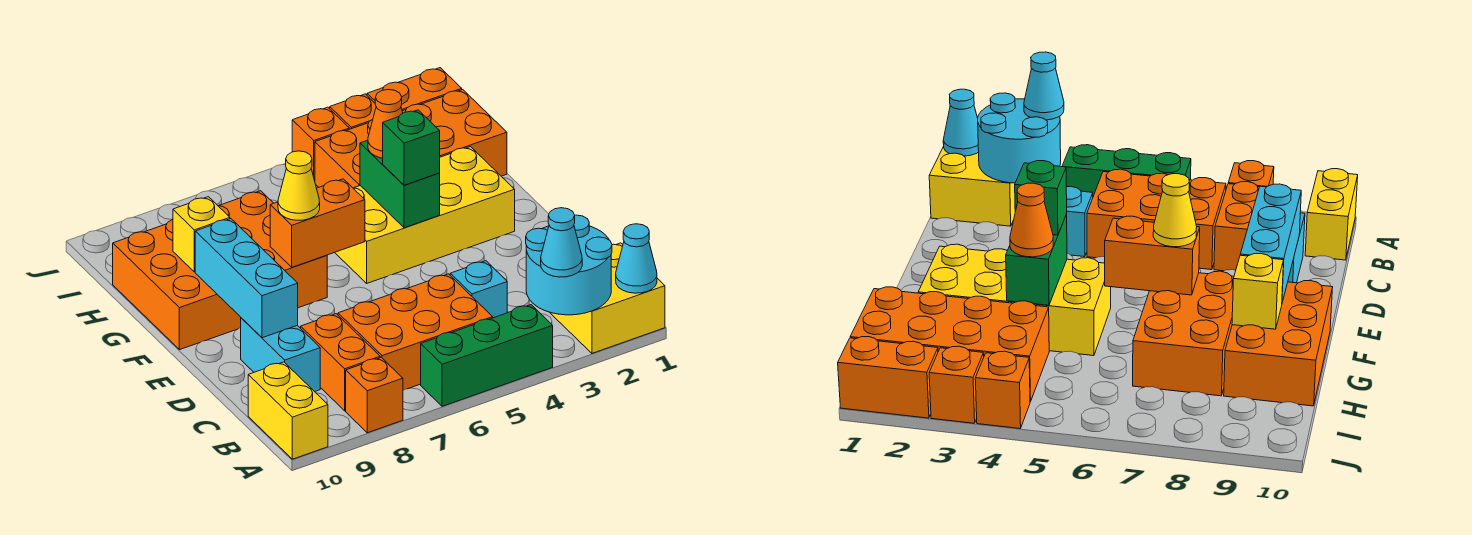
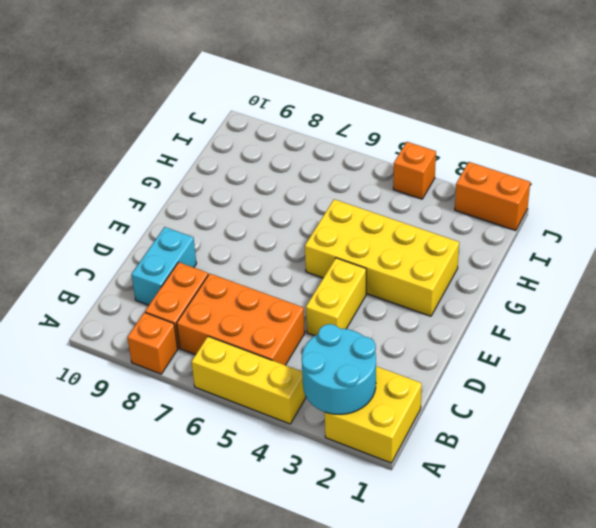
yellow 1x3 brick [191,336,306,424] -> green 1x3 brick [421,305,553,406]
yellow 1x2 brick [306,258,366,336] -> yellow 1x2 brick moved to [248,362,328,459]
none -> cyan 1x1 brick [450,261,507,318]
none -> orange 2x3 brick [219,191,327,308]
none -> orange 2x3 brick [113,220,241,350]

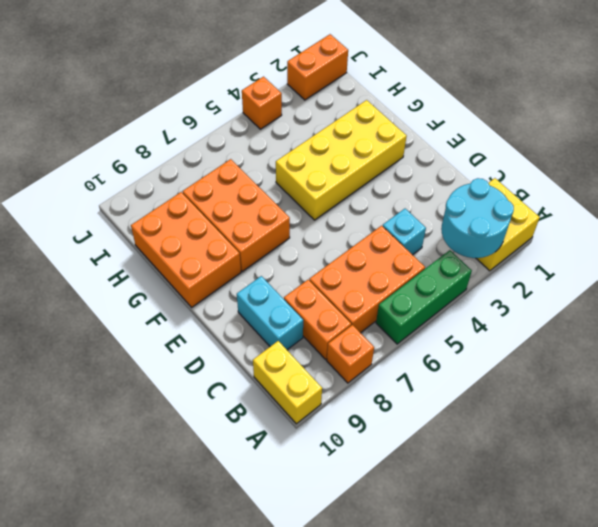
none -> orange 2x4 brick [315,90,507,188]
none -> orange 1x1 brick [330,94,376,129]
none -> cyan 1x1 cone [616,224,657,293]

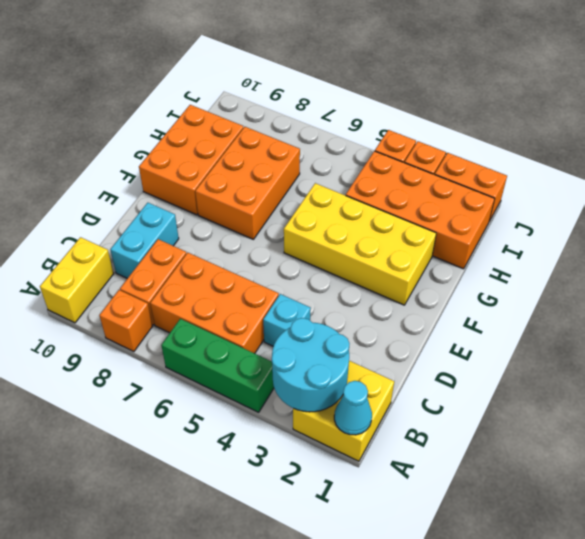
none -> cyan 1x3 brick [195,219,298,338]
none -> green 1x2 brick [360,140,440,228]
none -> orange 1x2 brick [270,179,365,267]

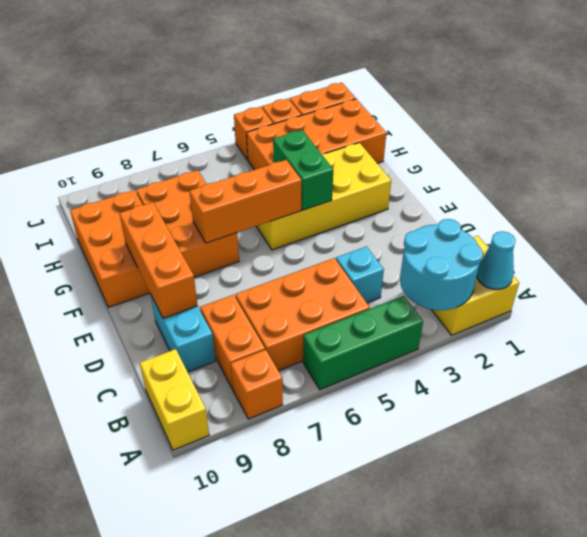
orange 1x3 brick [120,202,198,318] -> cyan 1x3 brick [195,219,298,338]
orange 1x3 brick [190,160,302,243] -> orange 1x2 brick [270,179,365,267]
none -> yellow 1x1 brick [173,197,230,272]
none -> cyan 1x1 cone [541,208,582,277]
none -> green 1x1 brick [383,110,440,185]

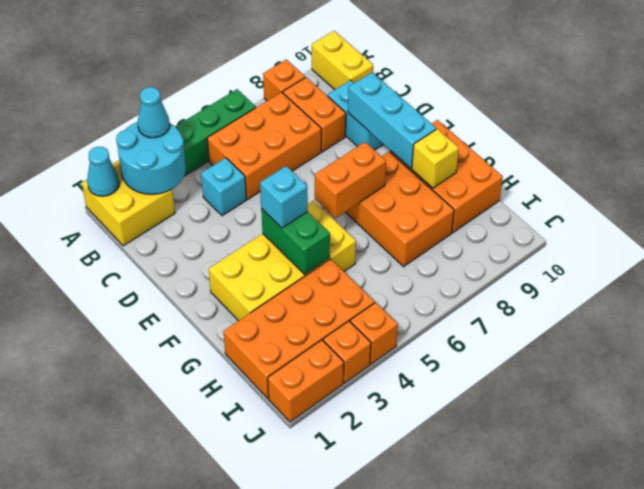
cyan 1x1 brick [260,166,308,228] -> green 1x1 brick [383,110,440,185]
none -> yellow 1x1 cone [278,151,320,220]
none -> orange 1x1 cone [368,89,403,158]

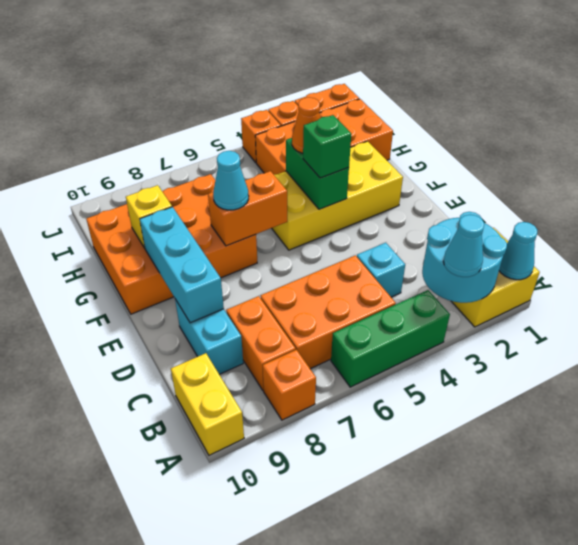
cyan 1x1 cone [213,151,249,210] -> yellow 1x1 cone [278,151,320,220]

